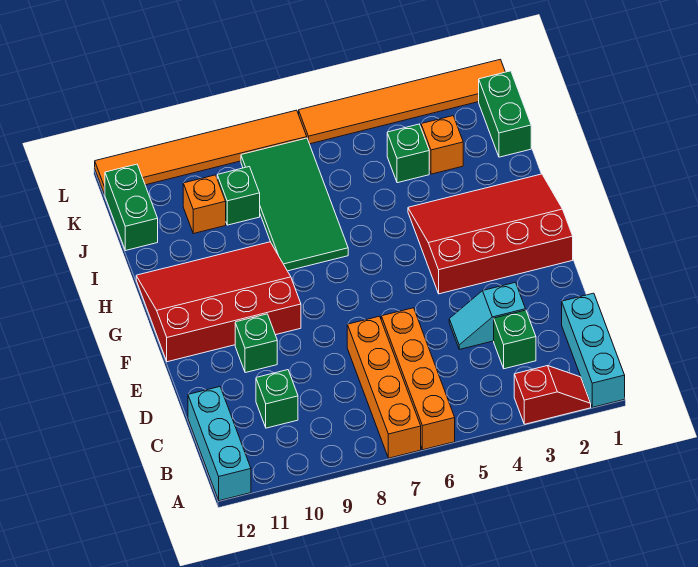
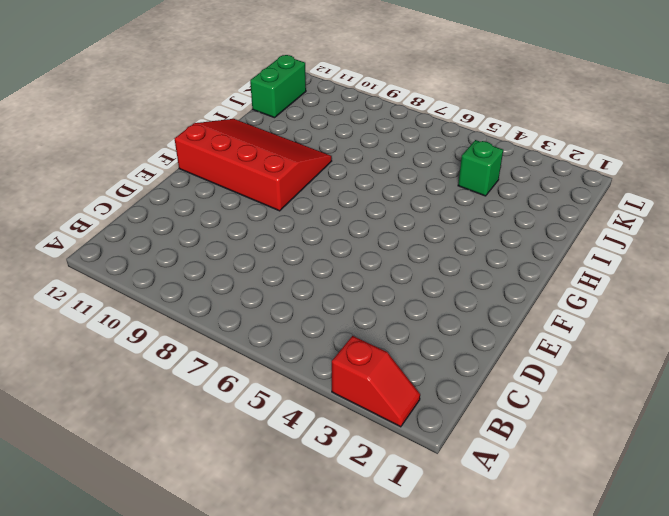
none -> cyan 1x3 brick [562,293,625,407]
none -> orange 1x4 brick [381,308,455,450]
none -> orange 1x4 brick [347,316,421,458]

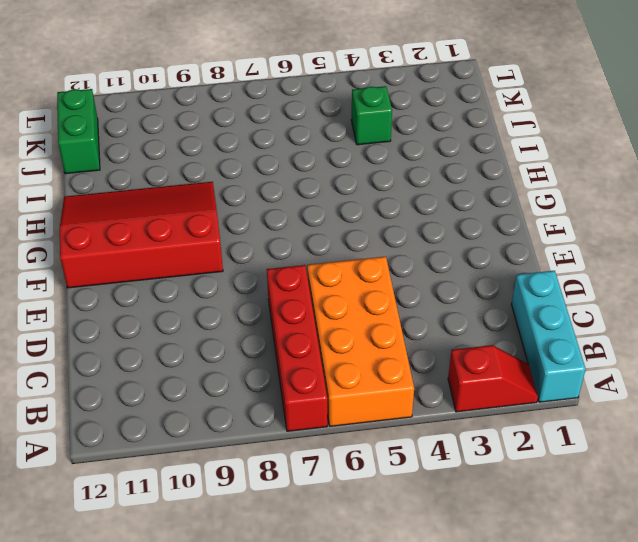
orange 2x4 brick [307,257,414,426] -> orange 1x4 brick [381,308,455,450]
red 1x4 brick [267,265,327,431] -> orange 1x4 brick [347,316,421,458]
none -> cyan 1x3 brick [188,387,251,501]
none -> green 1x1 brick [494,310,536,369]
none -> green 1x1 brick [256,370,298,428]

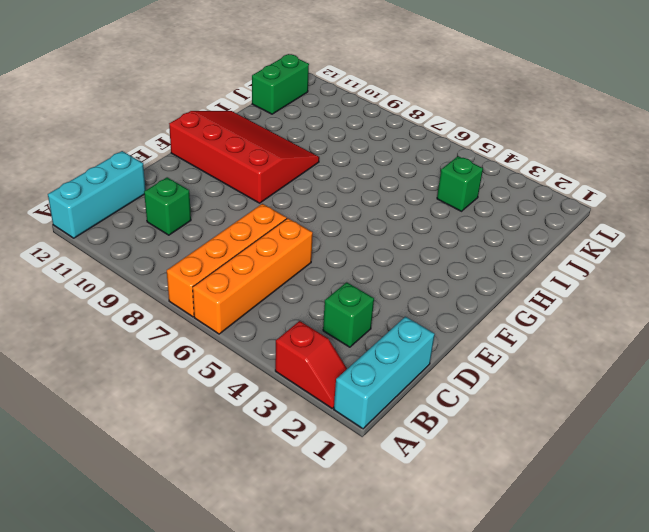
none -> cyan 1x2 slope [449,282,526,349]
none -> green 1x1 brick [235,314,277,373]
none -> red 3x4 slope [408,174,573,294]

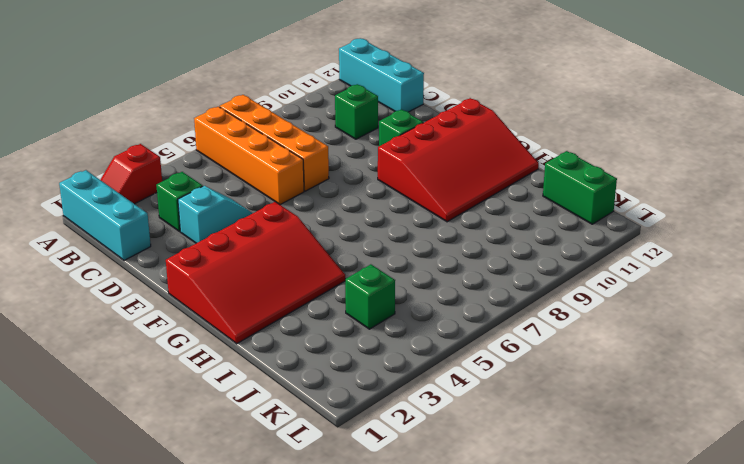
none -> green 2x4 tile [241,138,348,271]
none -> green 1x2 brick [479,71,531,157]
none -> orange 1x1 brick [421,116,463,174]

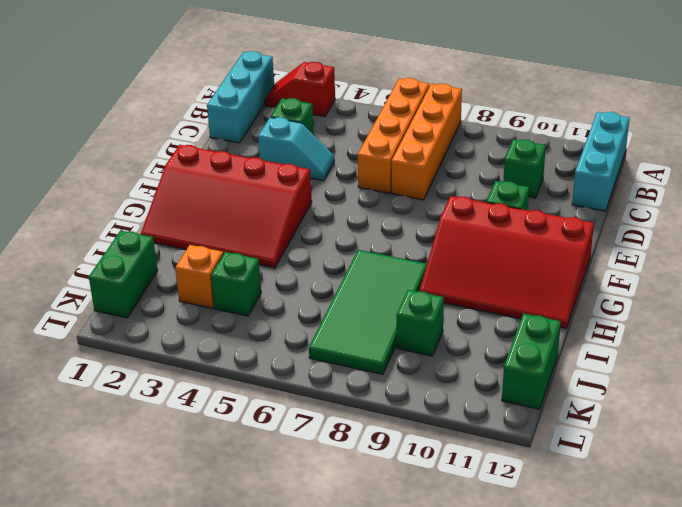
none -> orange 1x1 brick [183,175,226,234]
none -> orange 1x6 tile [299,59,505,144]
none -> orange 1x6 tile [95,110,307,195]

